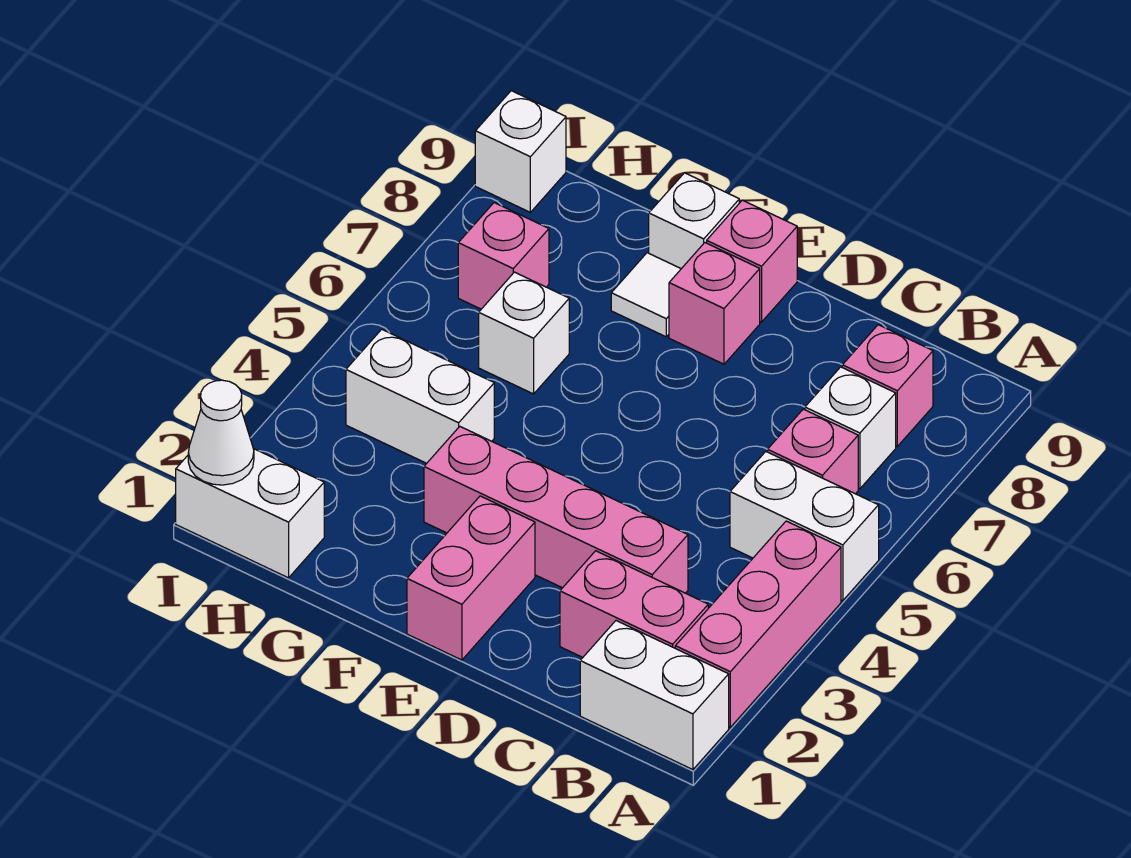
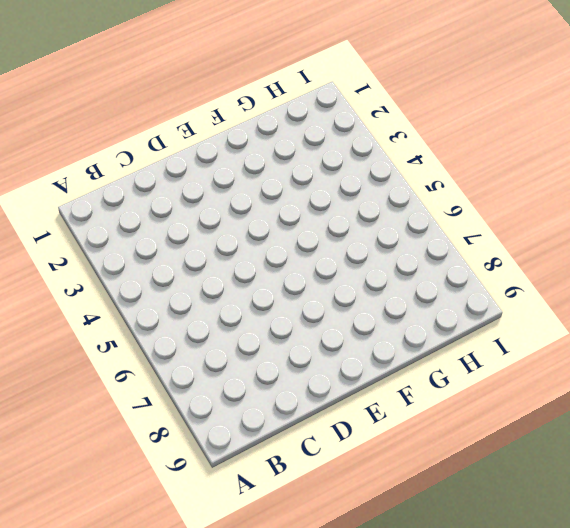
none -> white 1x2 brick [580,621,729,770]
none -> pink 1x3 brick [675,521,841,727]
none -> white 1x2 brick [730,452,879,601]

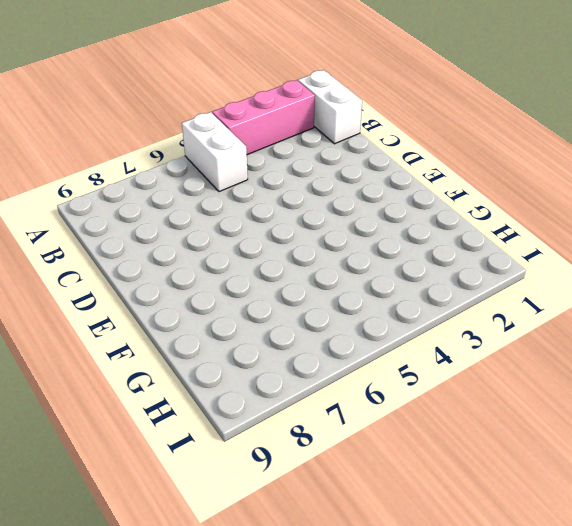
none -> pink 1x2 brick [560,551,708,657]
none -> pink 1x1 brick [768,409,858,494]
none -> white 1x1 brick [805,367,896,489]

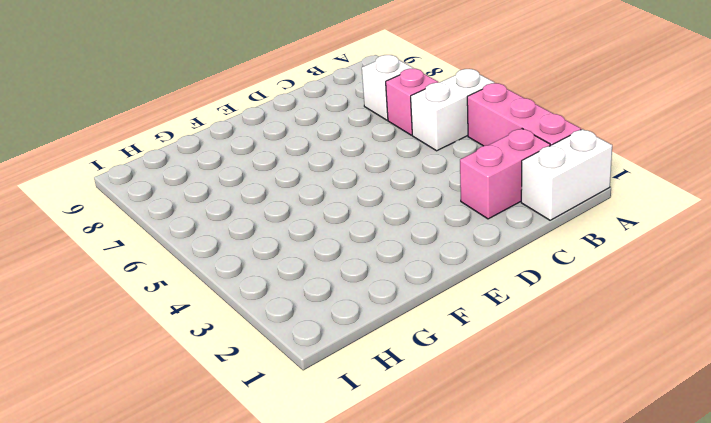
none -> pink 1x1 brick [842,325,933,446]
none -> pink 1x4 brick [424,427,688,593]
none -> pink 1x2 brick [407,496,535,660]

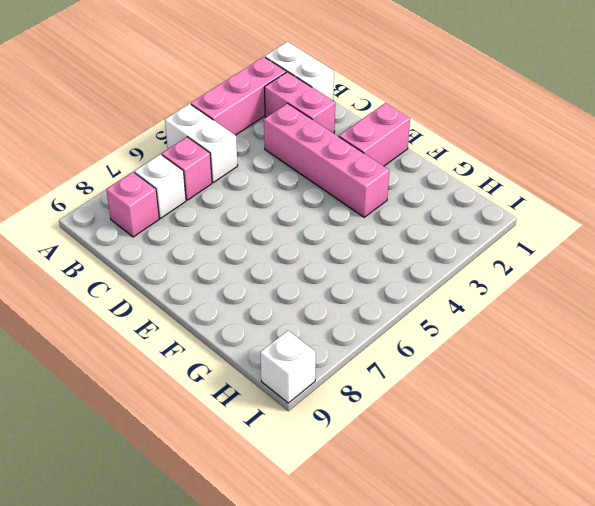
none -> pink 1x1 brick [669,243,760,364]
none -> pink 1x1 brick [707,200,797,322]
none -> white 1x1 tile [611,253,681,337]

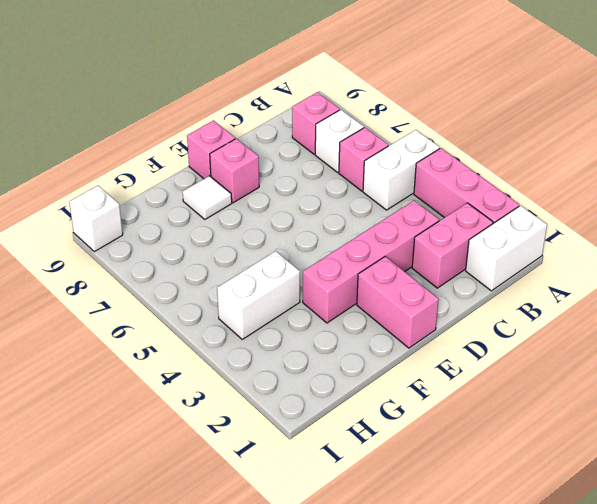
none -> white 1x1 brick [649,173,739,269]
none -> white 1x1 brick [479,272,569,394]
none -> white 1x2 brick [176,448,324,578]

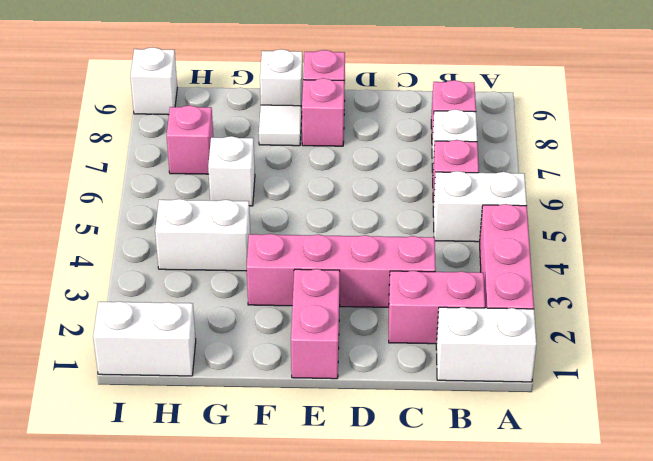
none -> white 1x1 cone [188,380,254,485]

